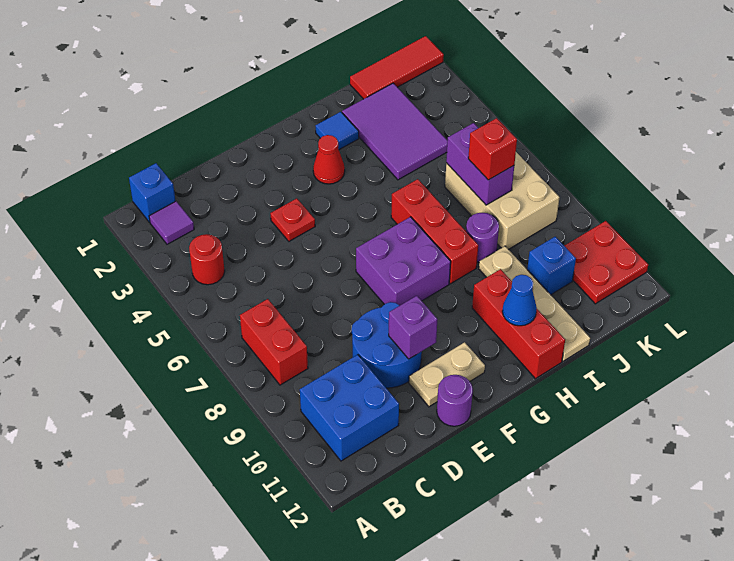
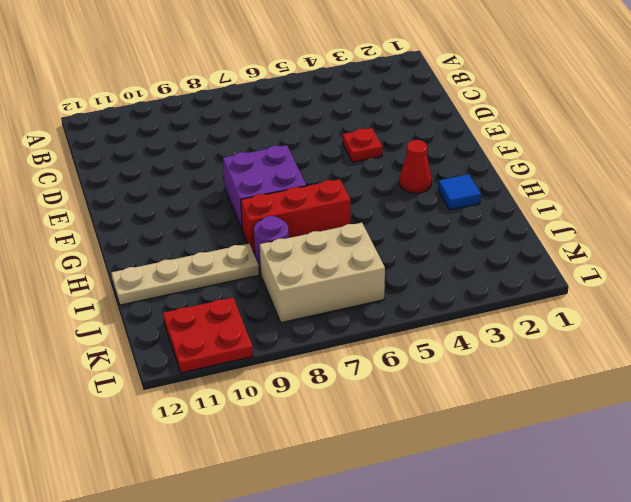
none -> blue 1x1 brick [129,163,175,222]
none -> purple 1x1 tile [149,201,194,244]
none -> red 1x1 round brick [189,234,225,285]

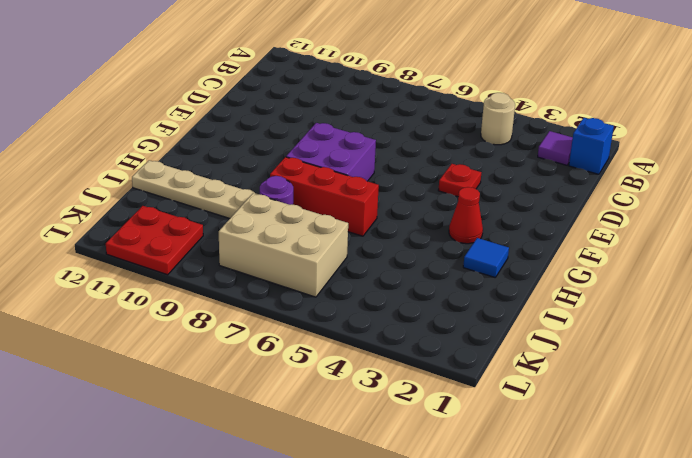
tan 1x1 round brick [481,93,515,145] -> red 1x1 round brick [189,234,225,285]
none -> red 1x2 brick [240,299,308,385]
none -> blue 2x2 brick [300,355,399,461]
none -> blue 2x2 round brick [352,302,422,388]

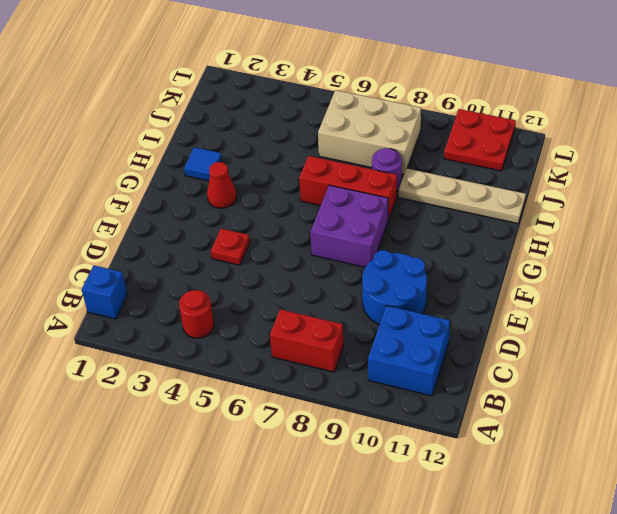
none -> purple 1x1 tile [149,201,194,244]
none -> tan 1x2 plate [409,342,485,407]
none -> purple 1x1 round brick [437,375,473,426]

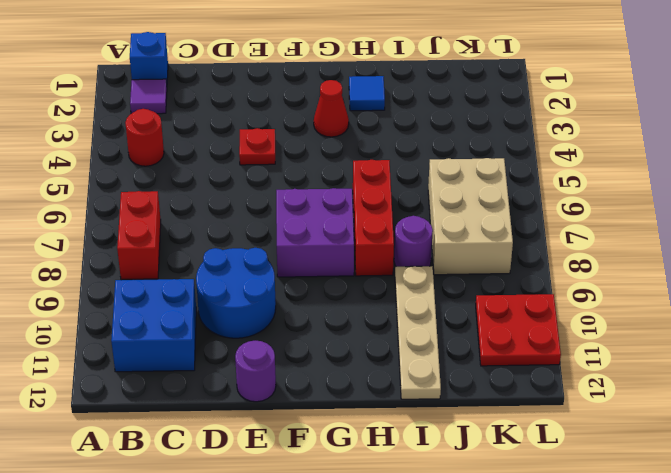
none -> tan 1x2 plate [409,342,485,407]
none -> red 1x3 brick [472,269,565,379]
none -> purple 2x3 tile [342,83,448,180]

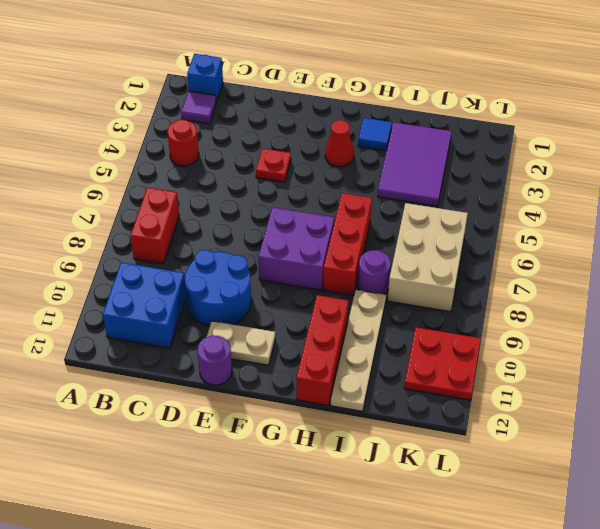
none -> red 1x3 tile [350,36,444,99]
none -> blue 1x1 brick [527,237,576,295]
none -> purple 1x1 brick [389,296,438,359]

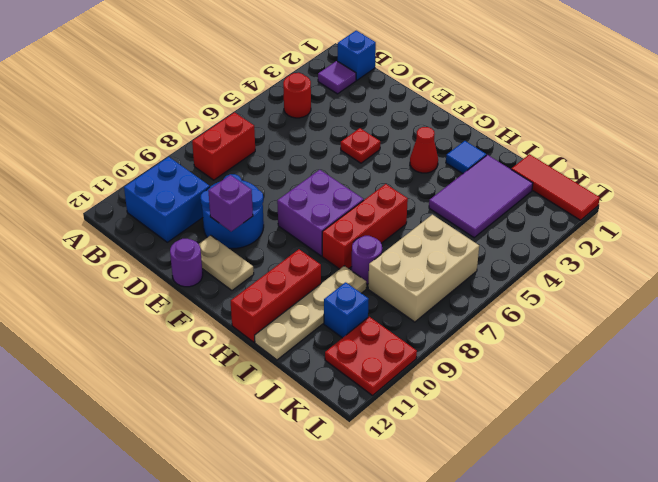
none -> blue 1x1 cone [502,275,537,326]
none -> purple 1x2 brick [446,123,514,205]
none -> red 1x1 brick [468,118,517,180]

